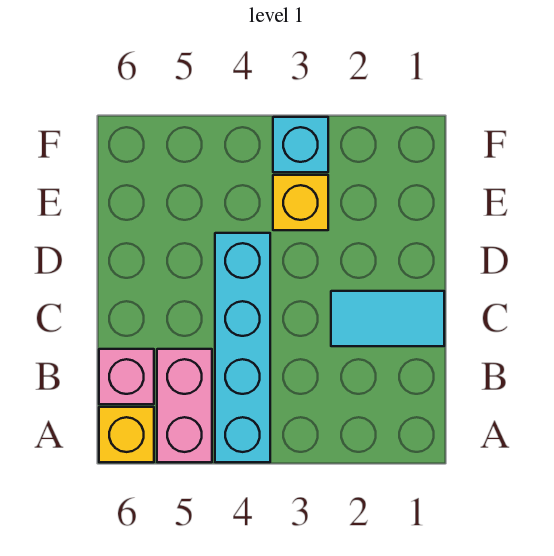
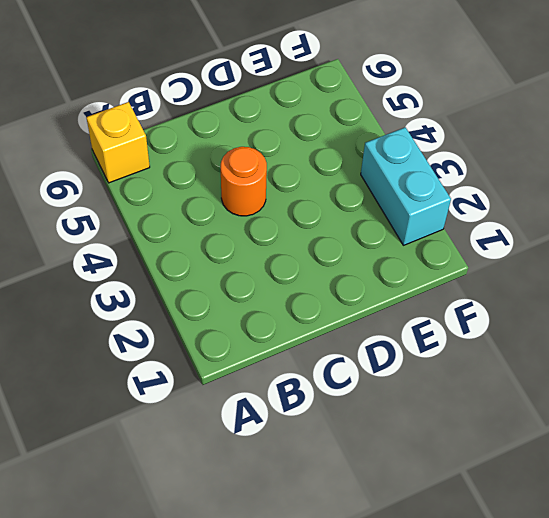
orange 1x1 round brick [221,147,267,216] -> cyan 1x4 brick [215,233,270,462]
cyan 1x2 brick [361,127,451,245] -> cyan 1x1 brick [273,117,328,172]
none -> pink 1x2 brick [157,349,212,462]
none -> pink 1x1 brick [99,349,154,404]

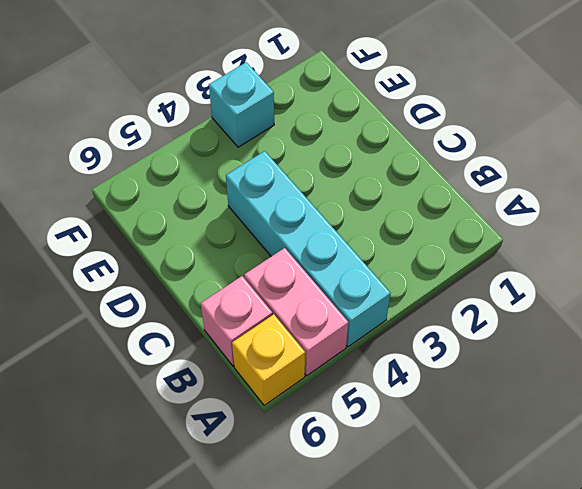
none -> cyan 1x2 tile [331,291,444,346]
none -> yellow 1x1 brick [273,175,328,230]

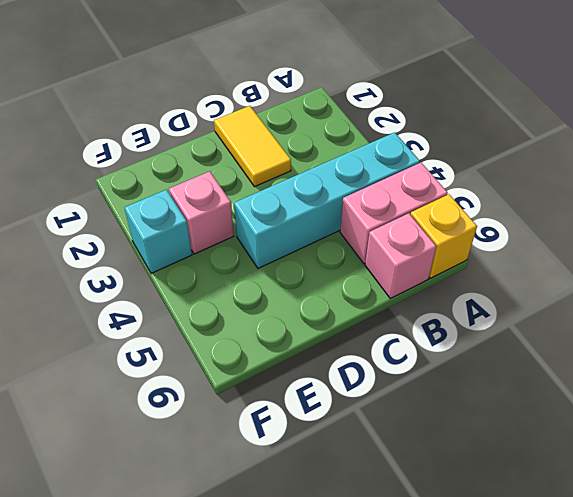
yellow 1x2 tile [214,106,291,187] -> cyan 1x2 tile [331,291,444,346]
pink 1x1 brick [169,171,234,254] -> yellow 1x1 brick [273,175,328,230]

